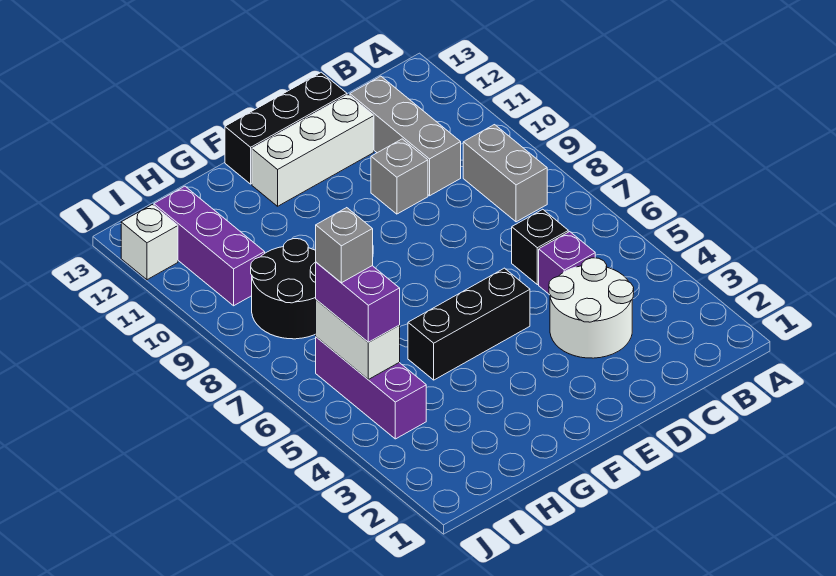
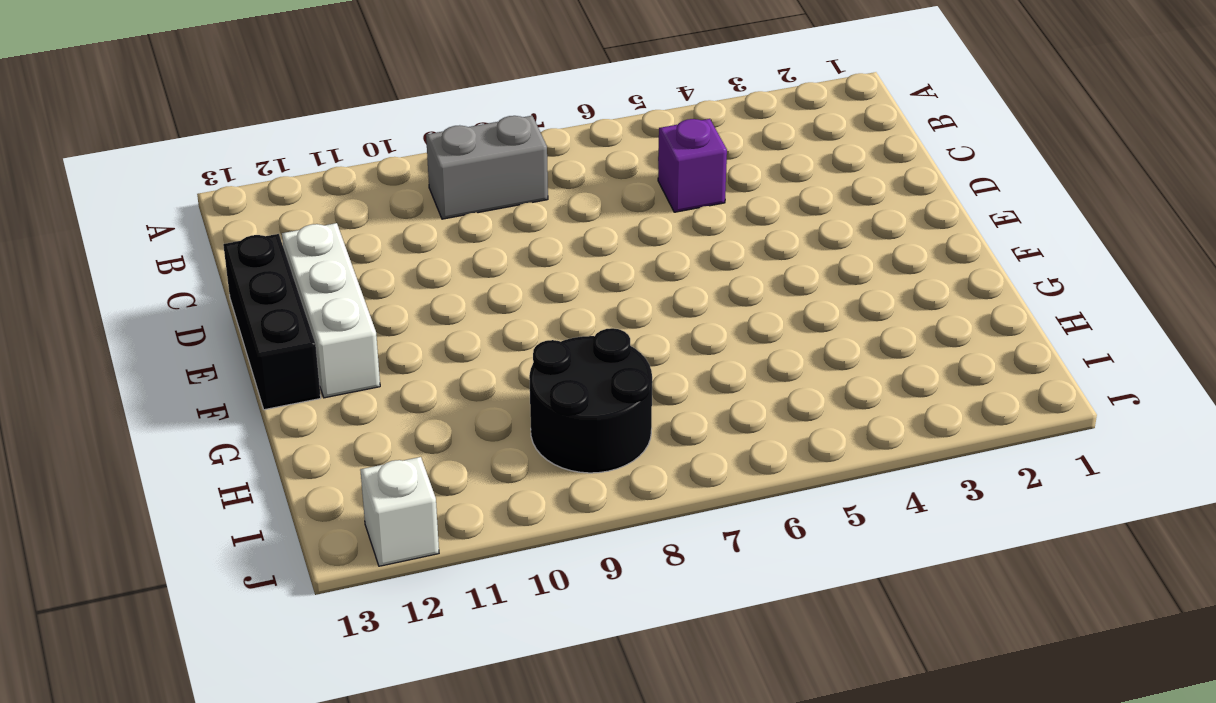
none -> white 2x2 round brick [549,258,634,358]
none -> black 1x1 brick [512,209,568,285]
none -> grey 1x3 brick [350,76,461,196]

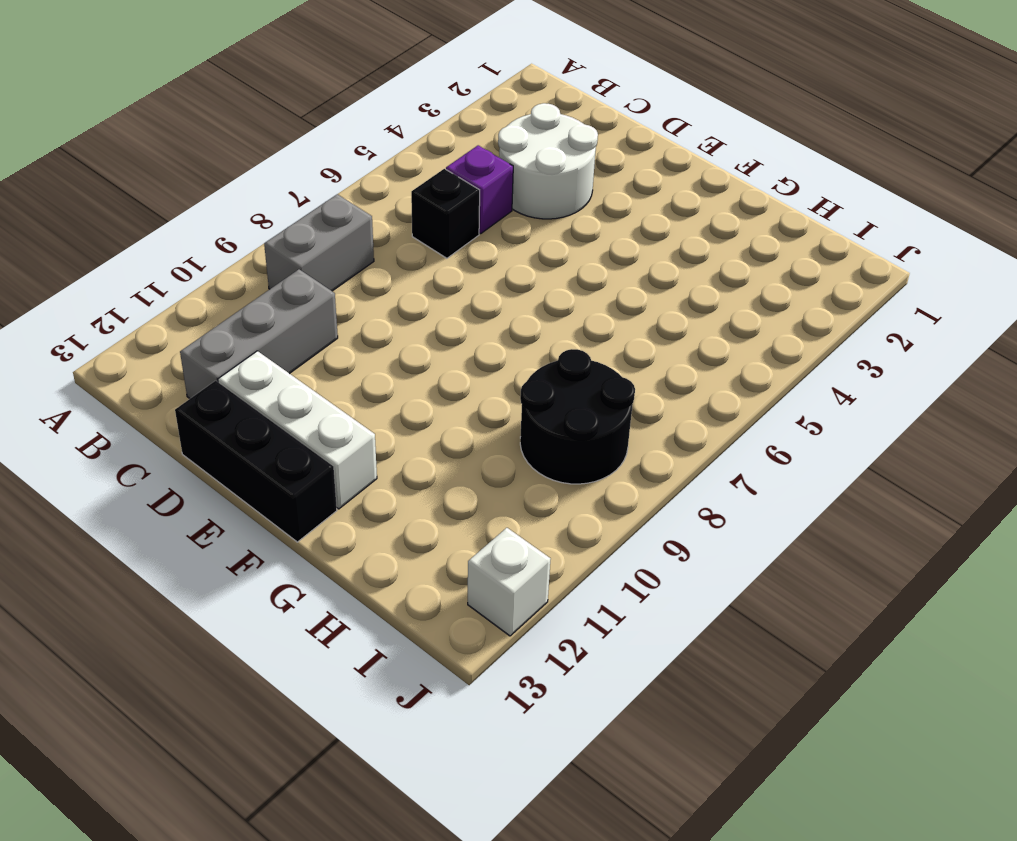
none -> grey 1x1 brick [371,139,428,214]
none -> black 1x3 brick [408,268,530,380]
none -> purple 1x3 brick [316,337,426,439]

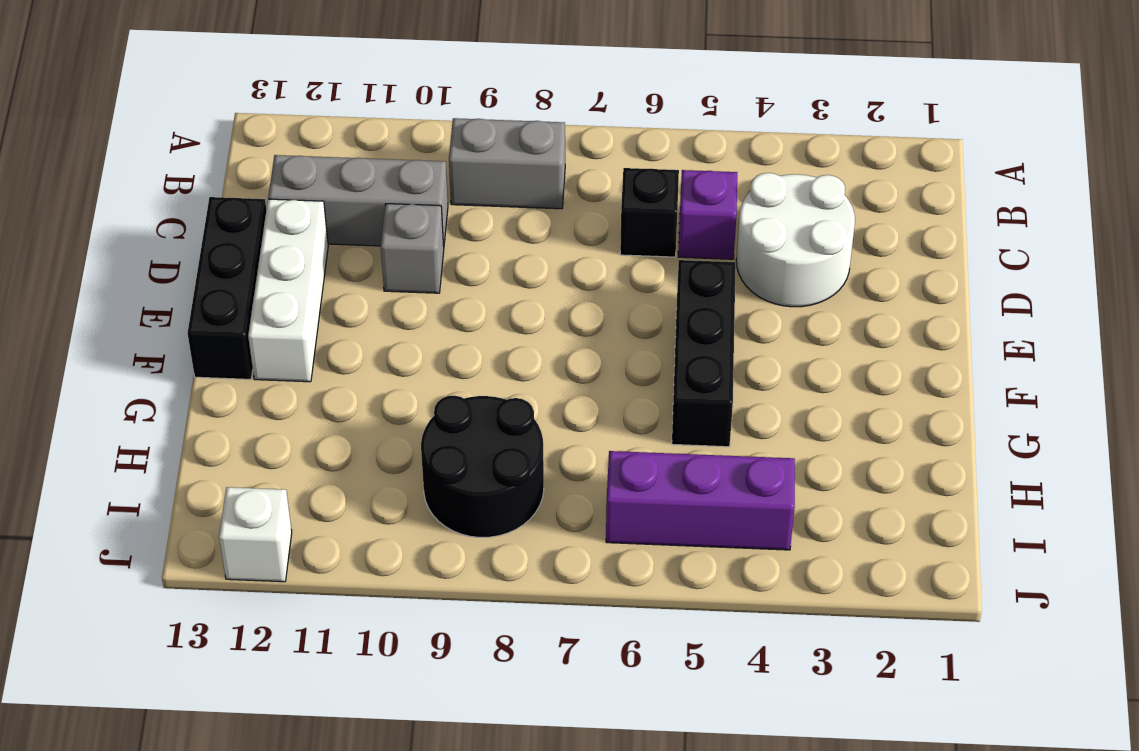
none -> purple 1x3 brick [154,186,265,306]
none -> white 1x2 brick [316,300,400,379]
none -> purple 1x2 brick [316,262,400,342]

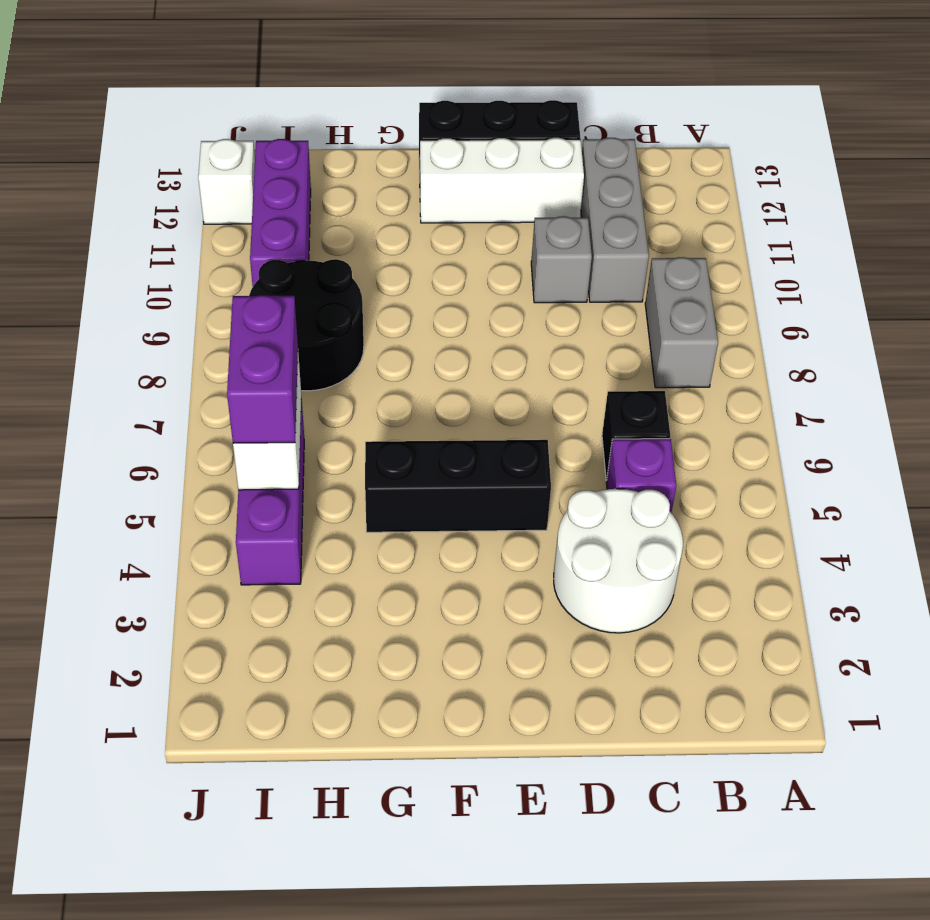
none -> grey 1x1 brick [316,208,373,283]

